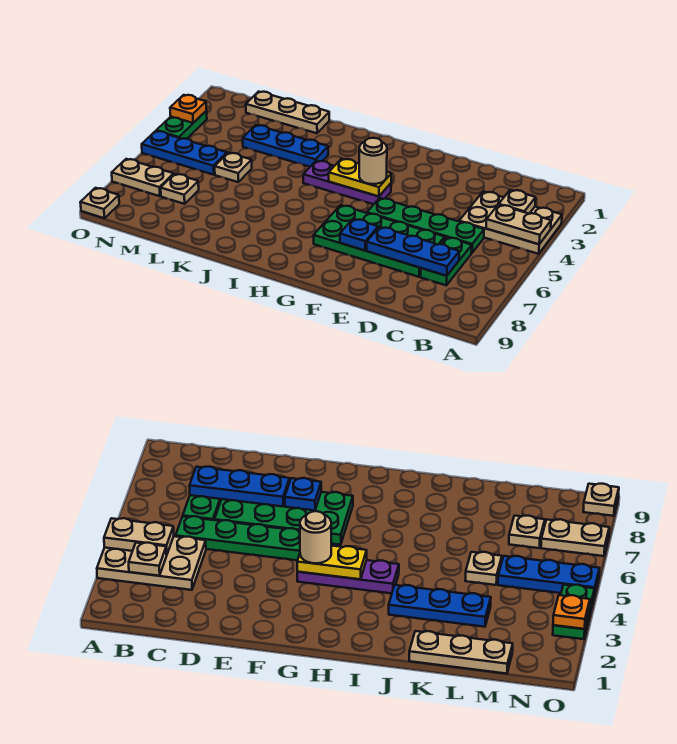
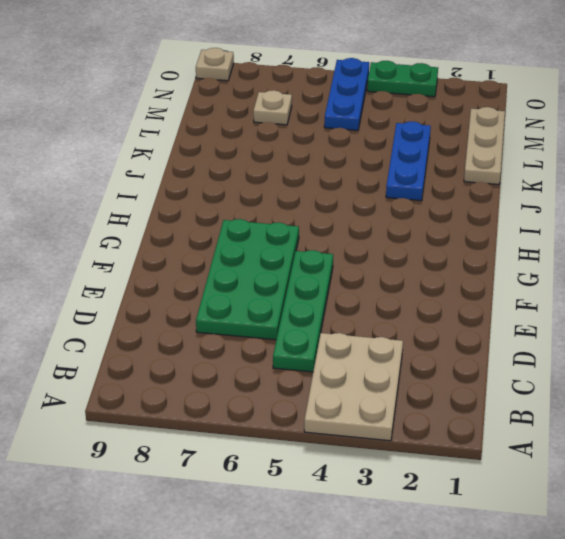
none -> green 1x2 plate [420,237,472,285]
none -> purple 1x3 plate [303,161,391,204]
none -> tan 1x1 plate [215,153,252,182]

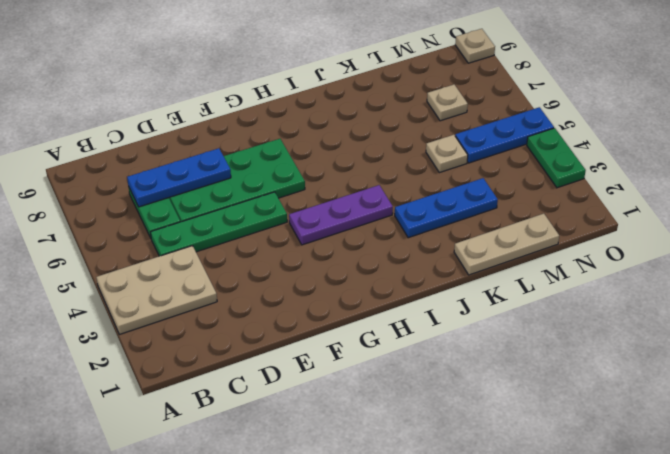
none -> tan 1x2 plate [112,159,174,196]
none -> tan 1x2 plate [486,205,551,244]
none -> tan 1x1 plate [499,190,536,214]

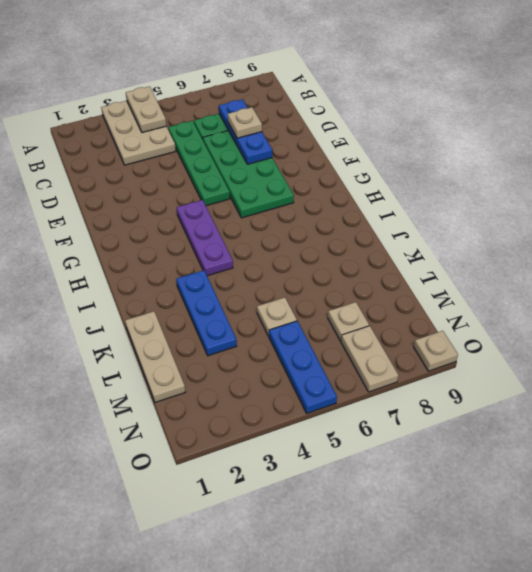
tan 1x1 plate [228,107,262,138] -> tan 1x1 plate moved to [499,190,536,214]
none -> green 1x2 plate [156,111,207,139]
none -> blue 1x1 plate [340,219,378,251]
none -> yellow 1x2 plate [329,159,391,196]

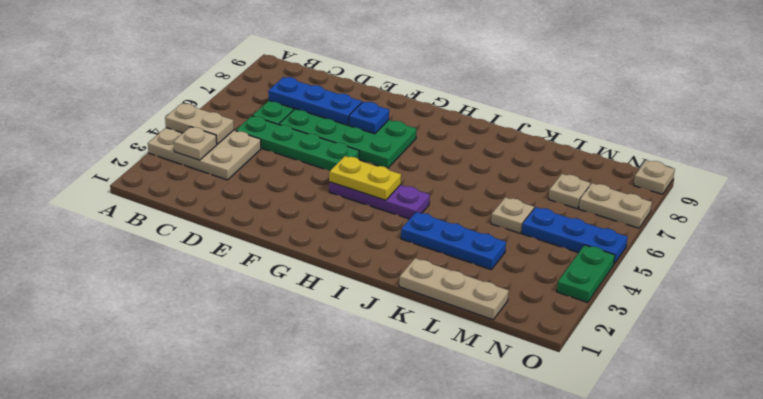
none -> orange 1x1 plate [170,95,206,123]
none -> tan 1x1 round brick [359,138,387,184]

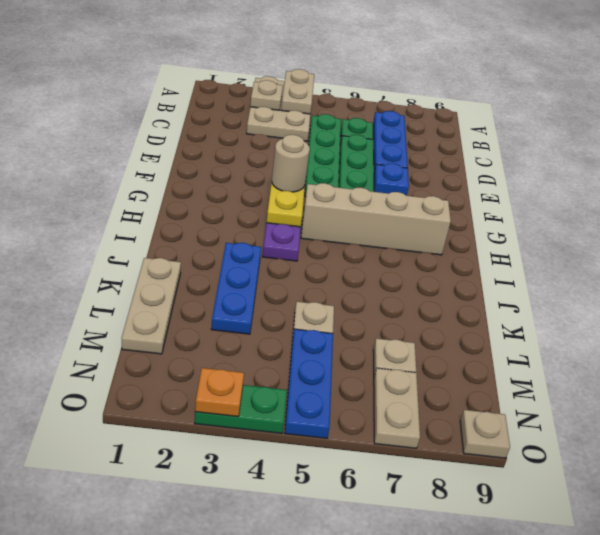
tan 1x4 brick [301,183,451,255] -> none

